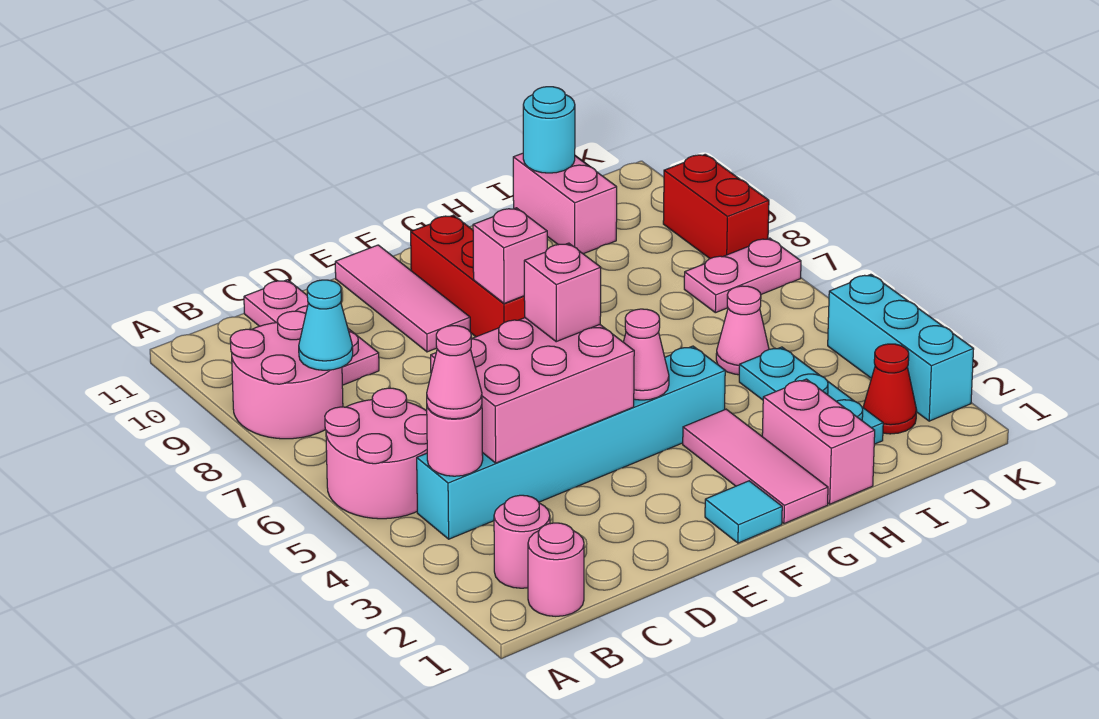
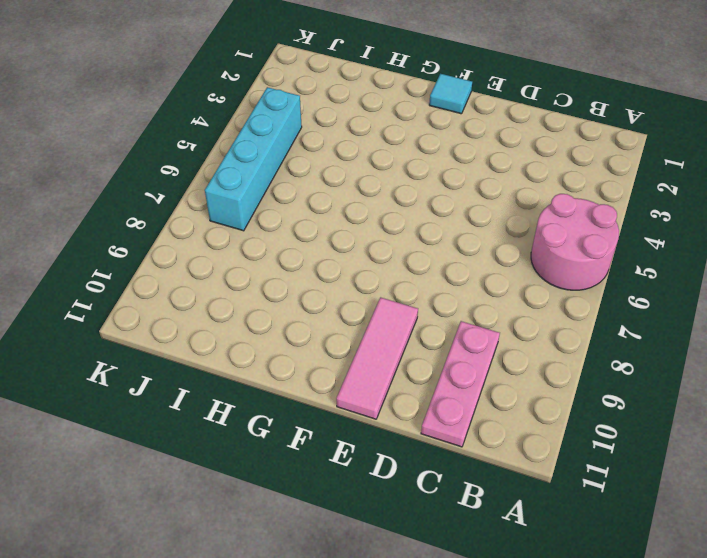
cyan 1x4 brick [205,87,302,231] -> pink 1x2 plate [684,238,801,313]
none -> pink 2x2 round brick [230,311,343,439]
none -> pink 1x1 round brick [528,523,584,616]
none -> pink 1x1 round brick [494,495,550,588]

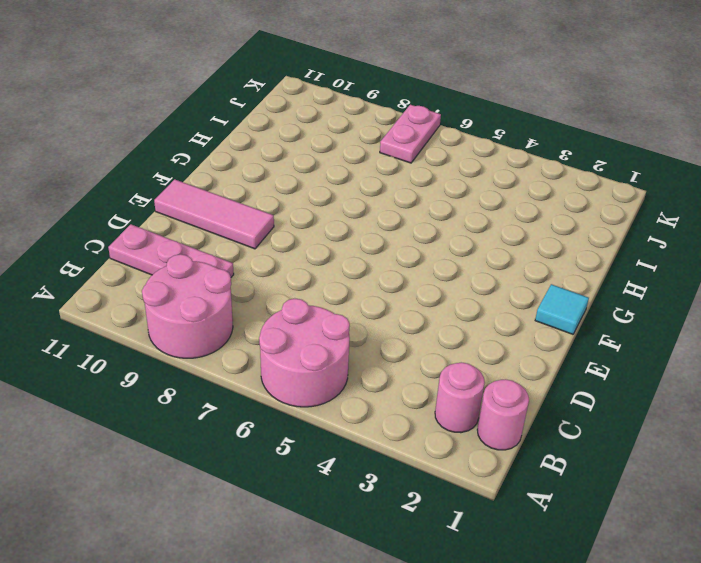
none -> cyan 1x6 brick [417,346,725,539]
none -> red 1x3 brick [411,215,525,337]
none -> pink 1x3 tile [683,409,828,524]

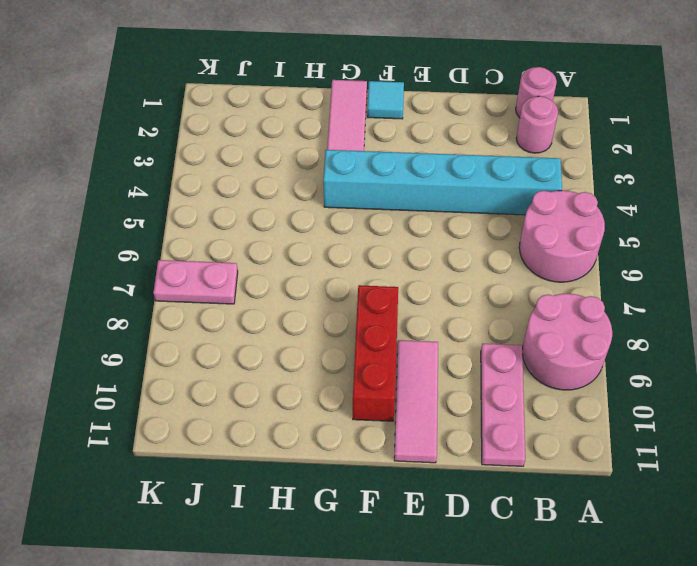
none -> pink 1x2 brick [762,379,875,504]
none -> cyan 1x3 plate [739,347,883,444]
none -> pink 1x1 cone [716,286,769,375]

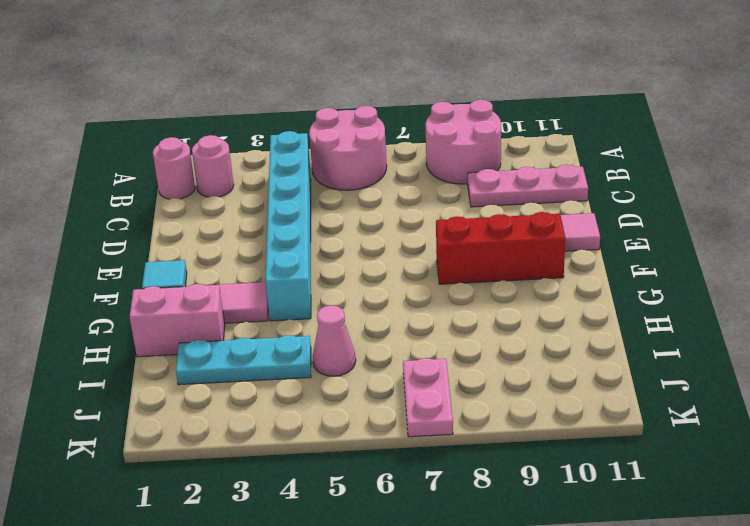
none -> pink 1x2 brick [513,153,617,254]
none -> red 1x1 cone [863,344,917,434]
none -> cyan 1x3 brick [828,274,974,421]

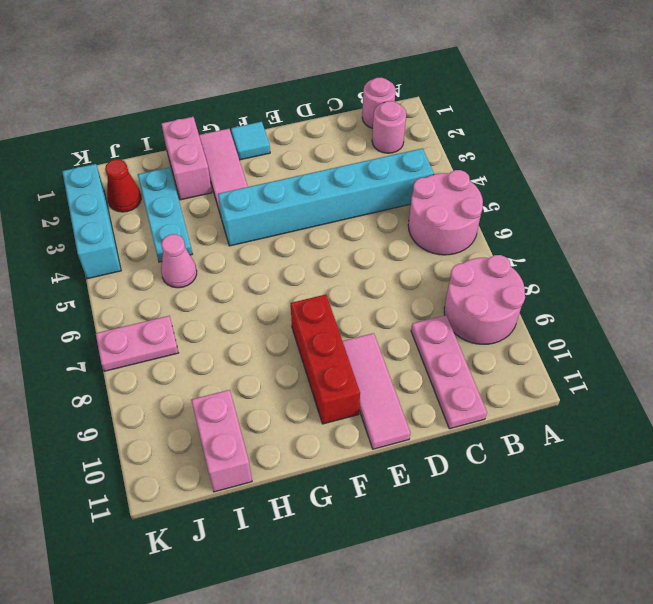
none -> red 1x2 brick [663,154,769,259]
none -> pink 1x1 round brick [427,406,483,476]
none -> cyan 1x1 cone [299,280,353,370]

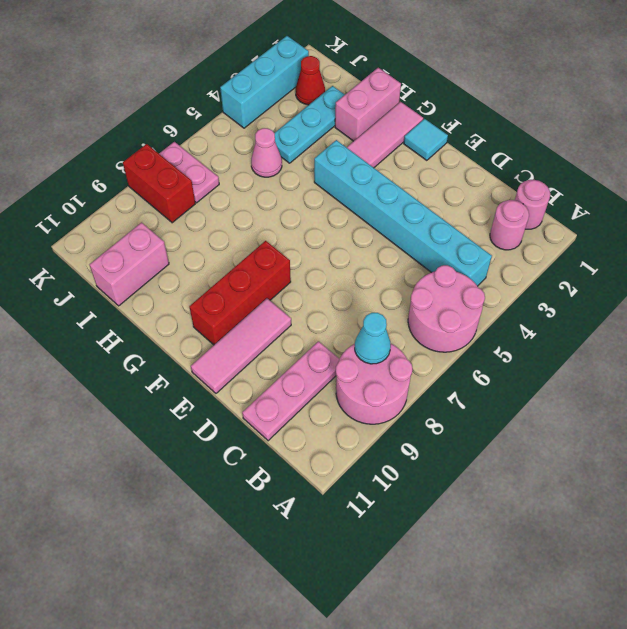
red 1x2 brick [123,144,195,223] -> red 1x2 brick turned to [663,154,769,259]
none -> pink 1x1 round brick [427,406,483,476]
none -> pink 2x3 brick [431,318,634,463]
none -> pink 1x1 cone [624,309,669,400]

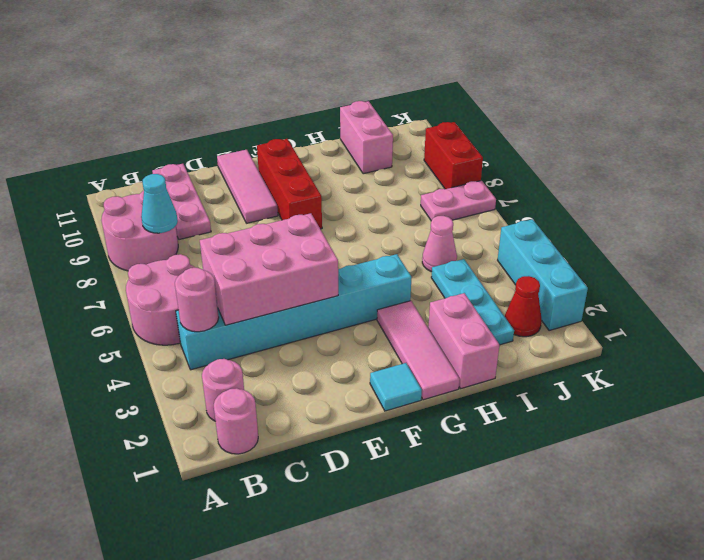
none -> pink 1x1 cone [624,309,669,400]
none -> pink 1x1 brick [473,208,547,303]
none -> cyan 1x1 round brick [523,87,575,173]

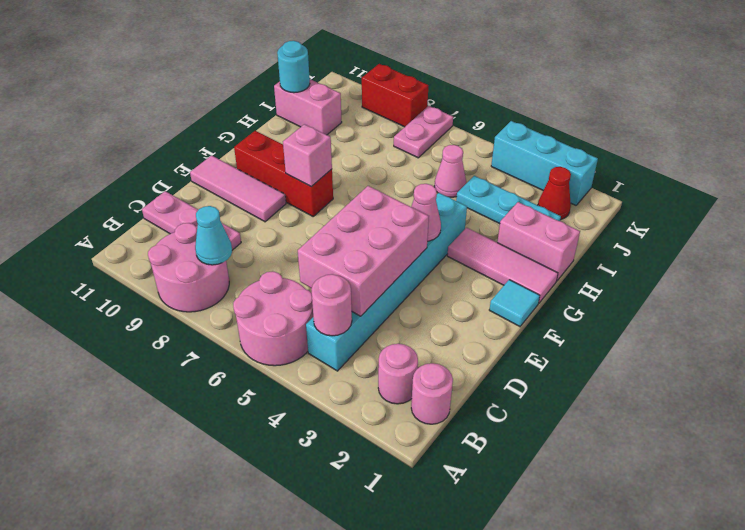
none -> pink 1x1 cone [427,326,482,419]
none -> pink 1x1 brick [524,243,601,342]

